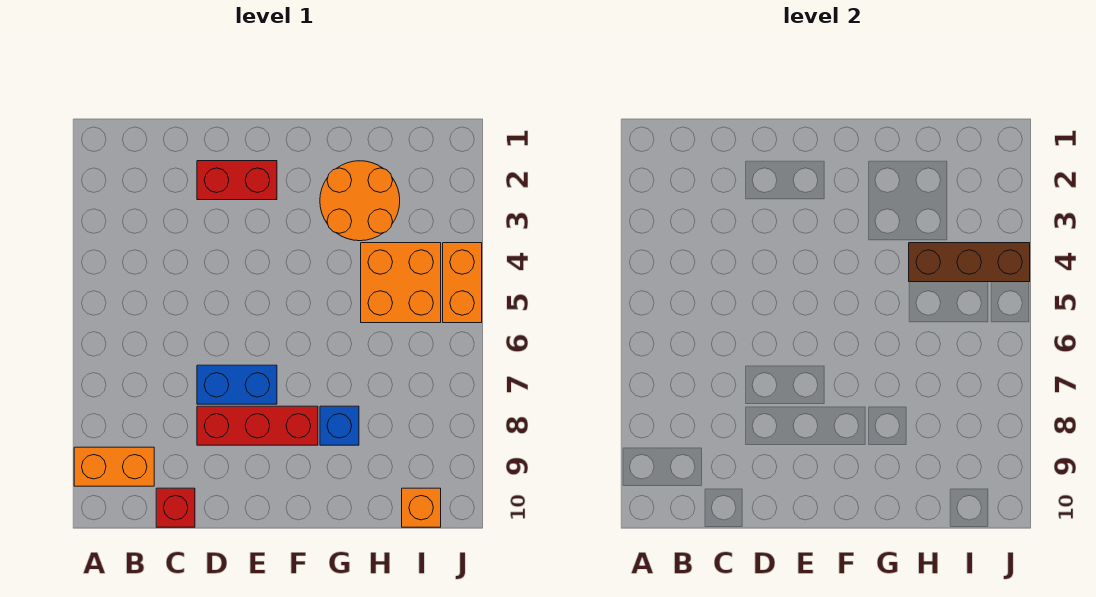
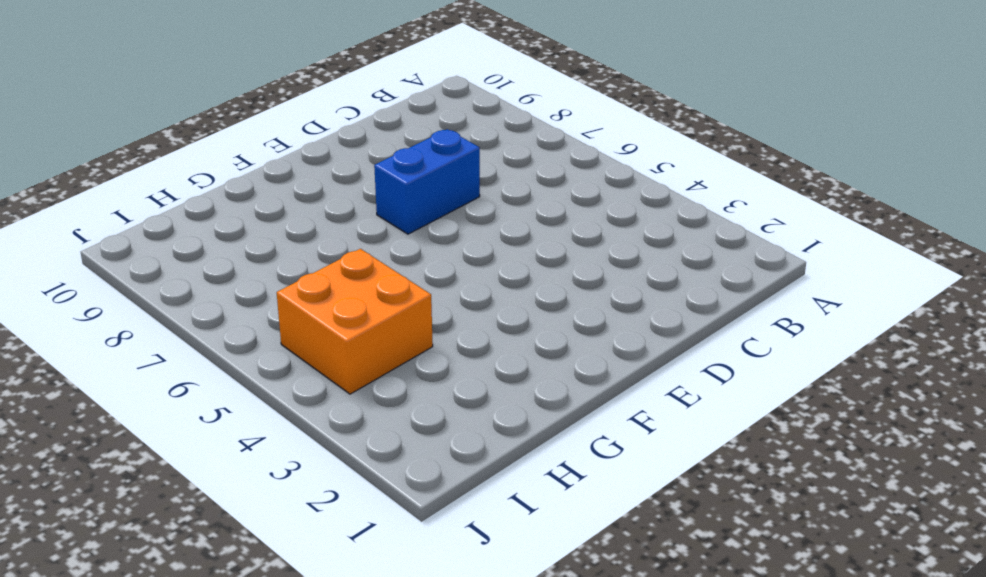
none -> orange 1x2 brick [74,447,154,486]
none -> red 1x1 brick [156,488,195,527]

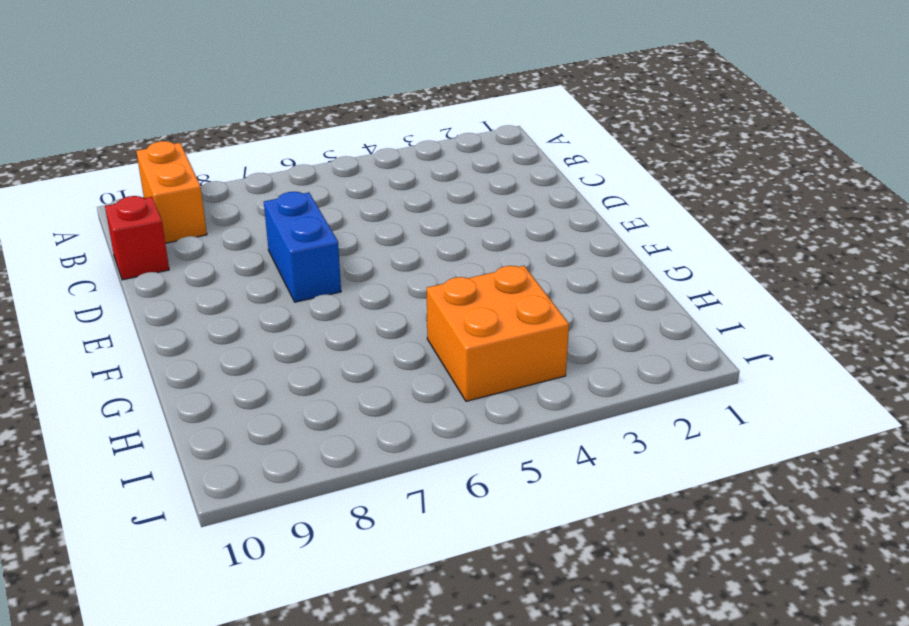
none -> red 1x2 brick [197,161,277,200]
none -> red 1x3 brick [197,406,318,445]

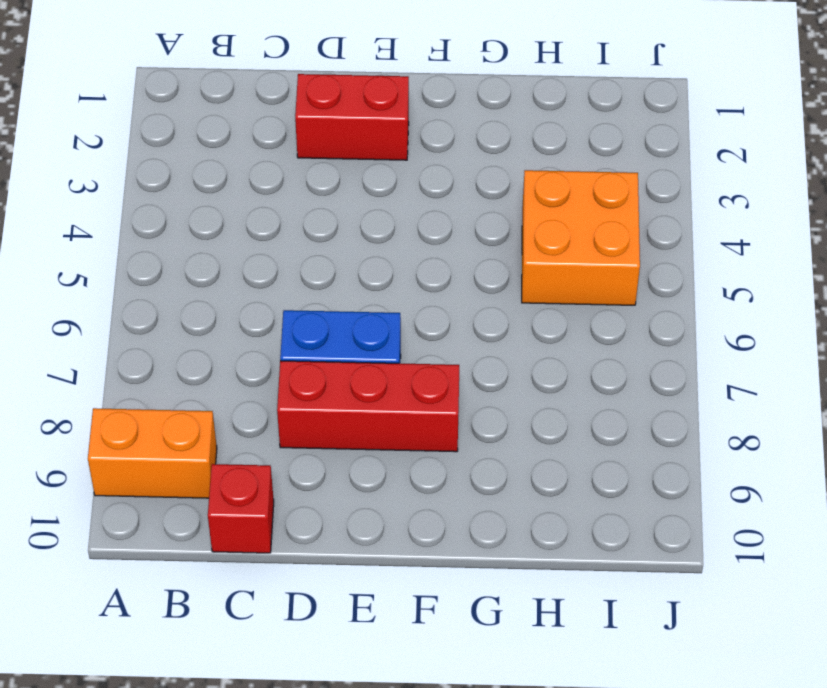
none -> orange 2x2 round brick [320,161,400,241]
none -> blue 1x1 brick [320,406,359,445]

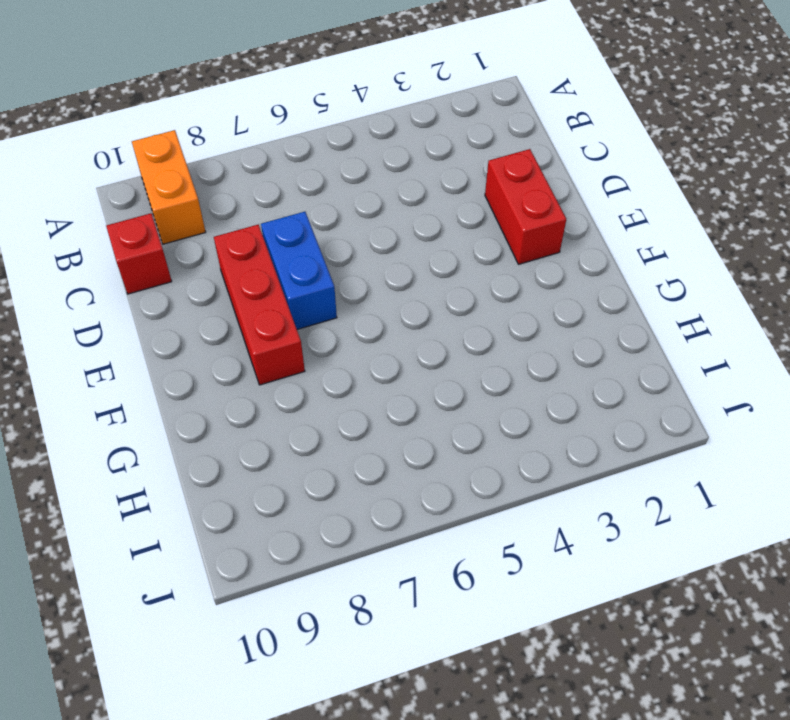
none -> orange 2x2 round brick [320,161,400,241]
none -> blue 1x1 brick [320,406,359,445]

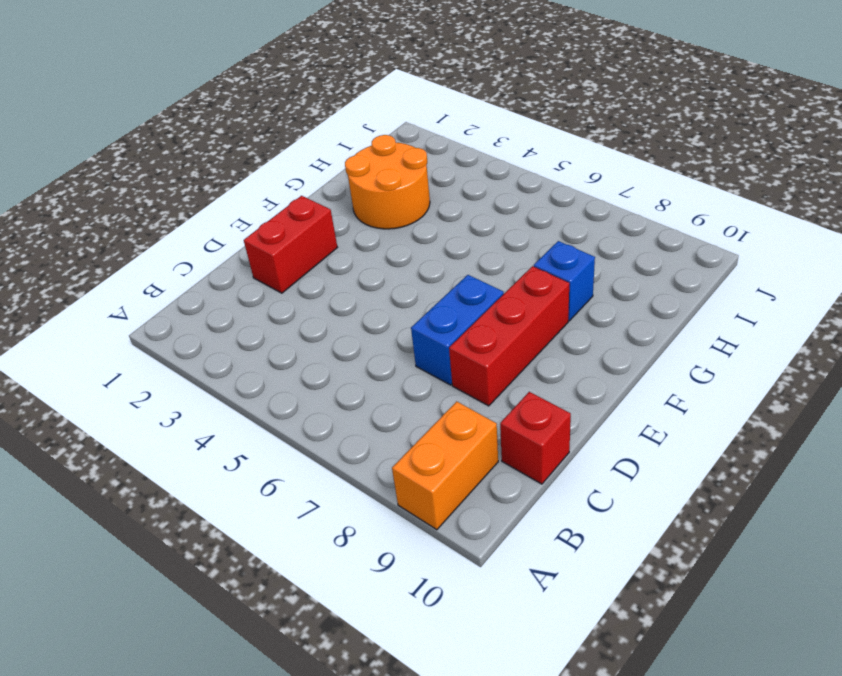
none -> orange 2x2 brick [361,243,441,323]
none -> orange 1x1 brick [402,488,441,527]

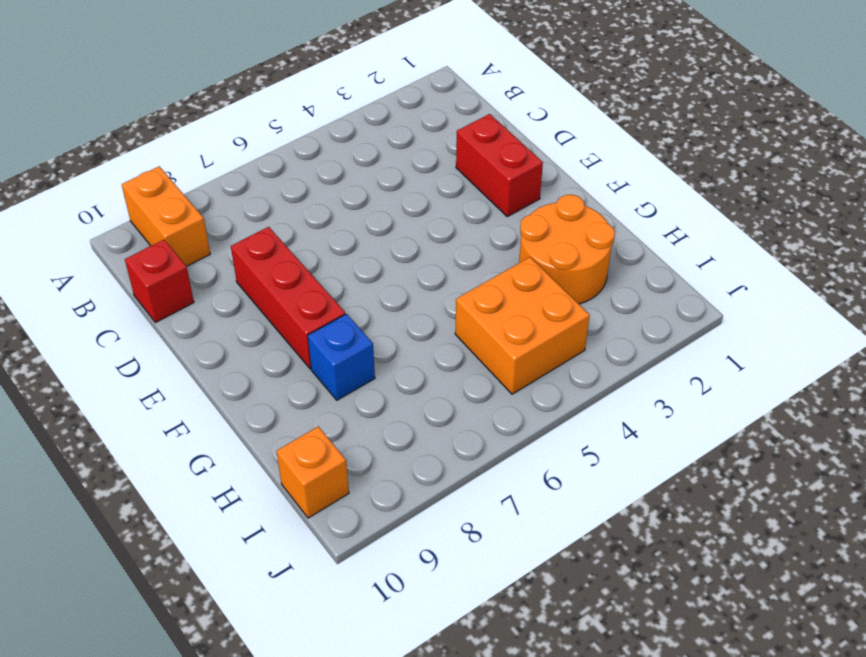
none -> blue 1x2 brick [197,365,277,404]
none -> orange 1x2 brick [443,243,482,323]

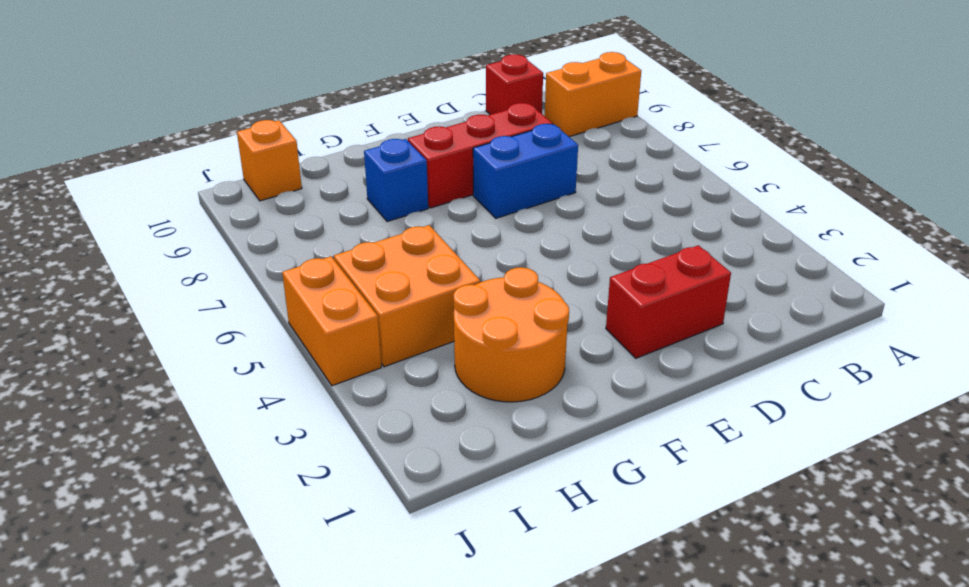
none -> brown 1x3 brick [909,243,1030,282]

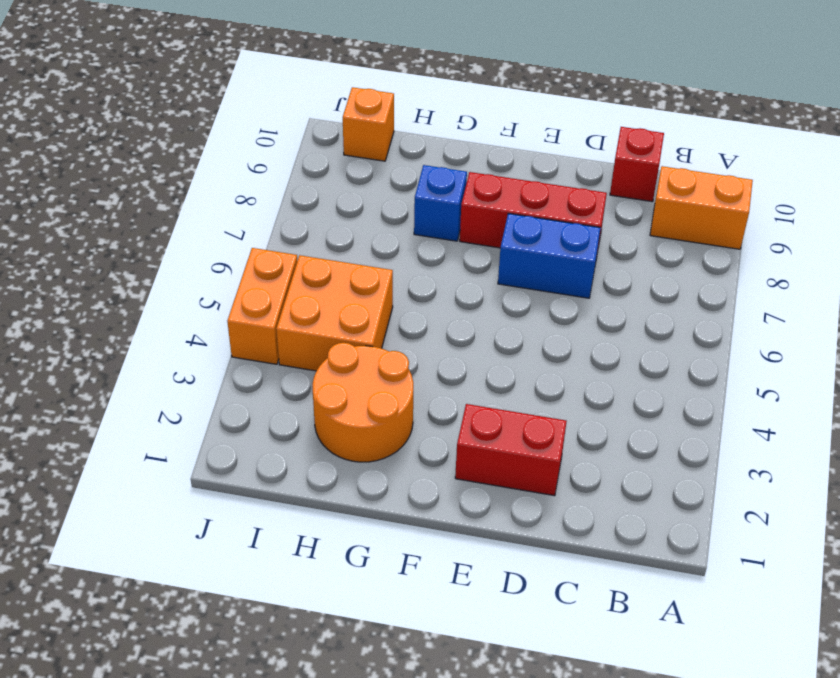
none -> brown 1x3 brick [909,243,1030,282]

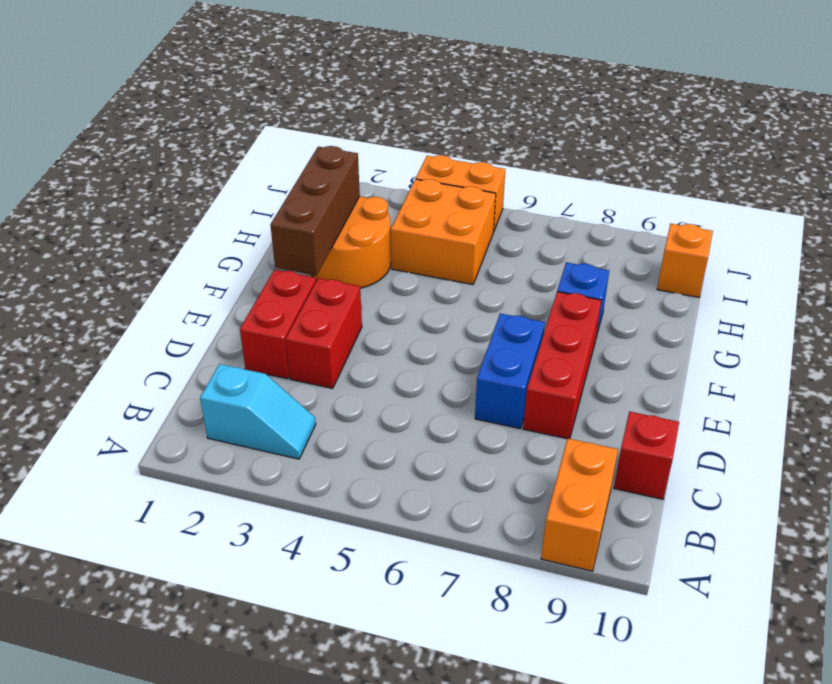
cyan 1x2 slope [200,364,316,459] -> none
red 1x2 brick [286,278,362,388] -> none
brown 1x3 brick [270,146,360,276] -> brown 1x3 brick moved to [909,243,1030,282]

